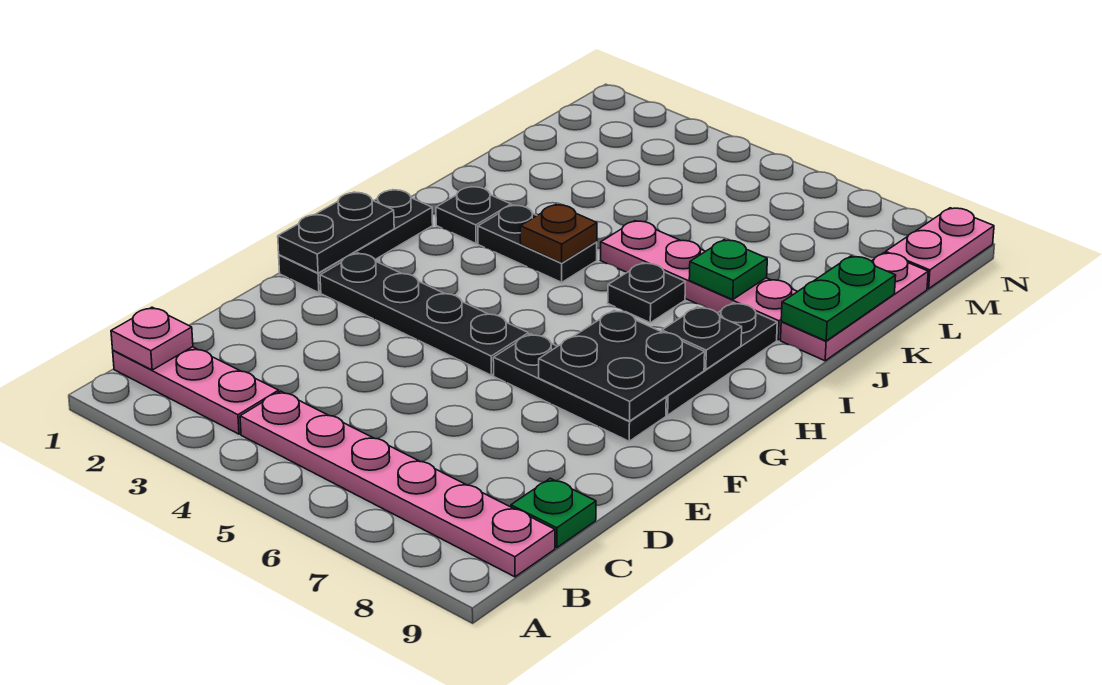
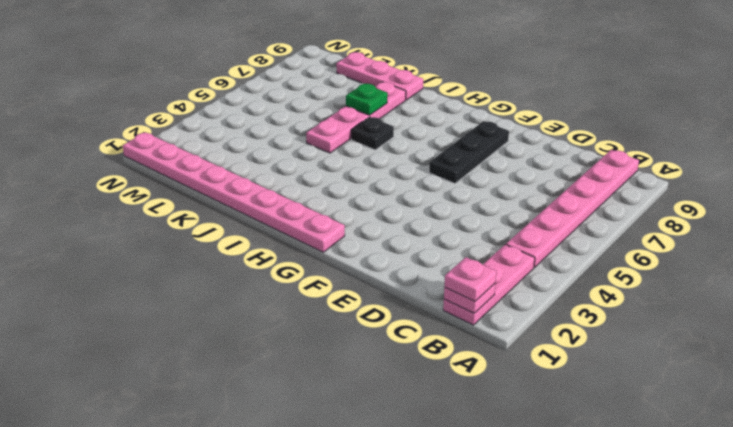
pink 1x1 plate [444,257,496,301] -> none
pink 1x8 plate [123,132,345,252] -> black 1x3 plate [279,190,433,293]
none -> green 1x1 plate [511,478,596,548]
none -> black 1x4 plate [320,253,528,375]
none -> black 1x3 plate [666,303,777,415]

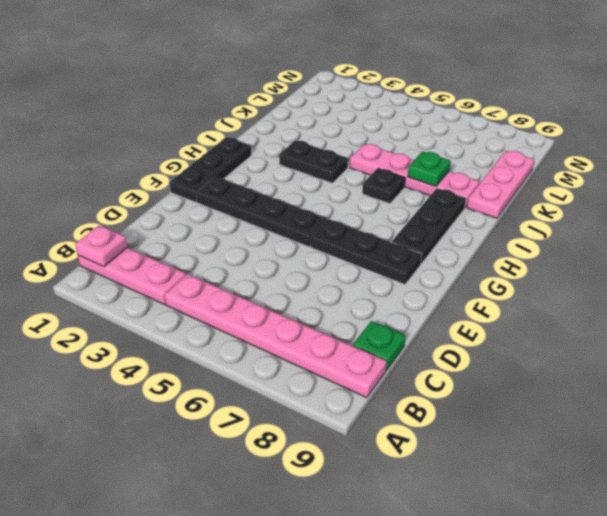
none -> black 1x1 plate [436,186,511,243]
none -> pink 1x2 plate [885,208,994,289]
none -> black 1x2 plate [278,192,394,273]

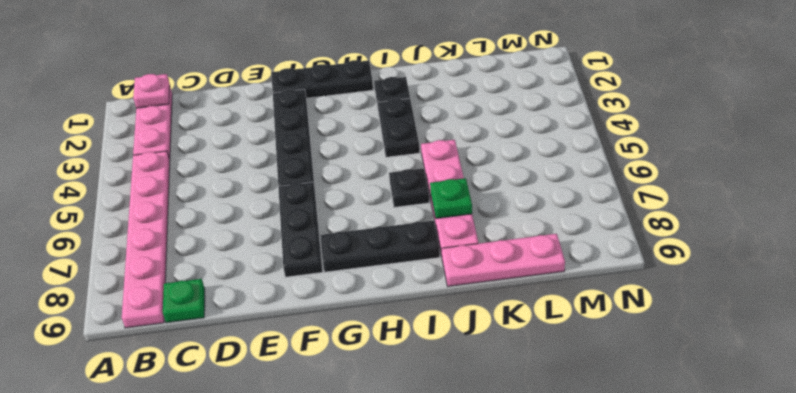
none -> pink 1x2 plate [885,208,994,289]
none -> black 1x2 plate [278,192,394,273]
none -> black 2x2 plate [539,310,705,421]

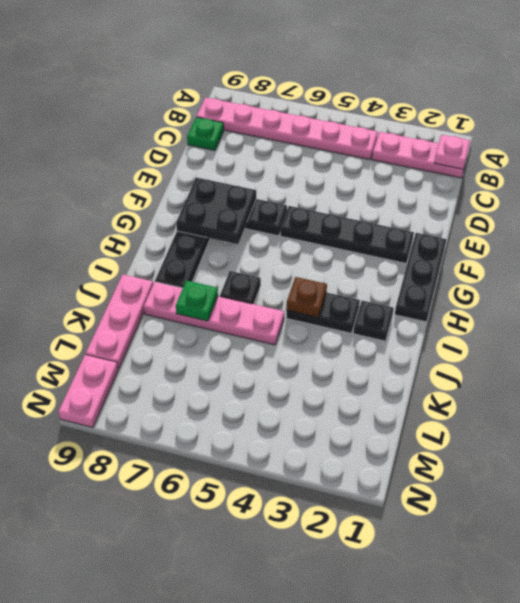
none -> black 1x2 plate [278,192,394,273]
none -> black 1x1 plate [662,307,742,370]
none -> green 1x2 plate [781,256,896,341]

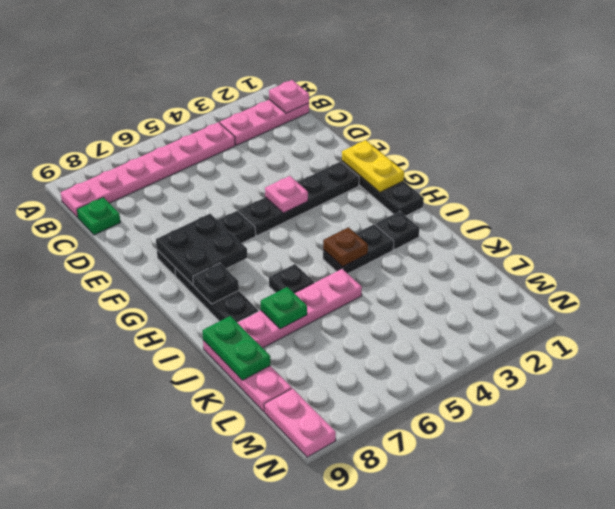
yellow 1x2 plate [342,140,404,192] -> black 1x2 plate [278,192,394,273]
pink 1x1 plate [265,176,308,213] -> none

